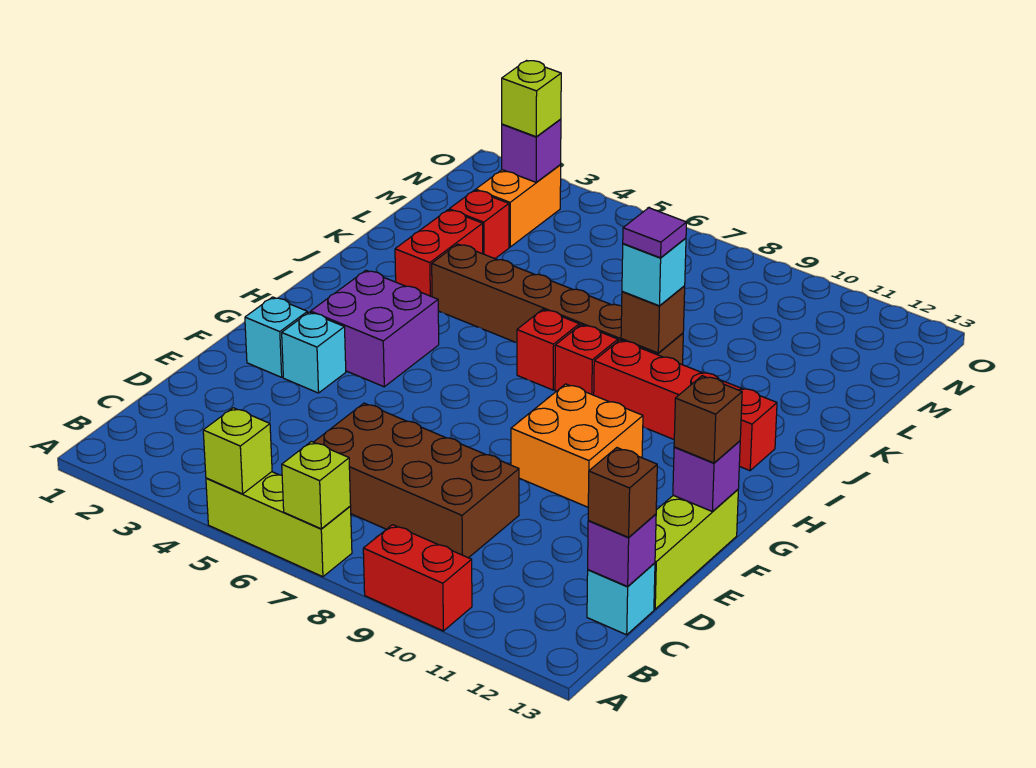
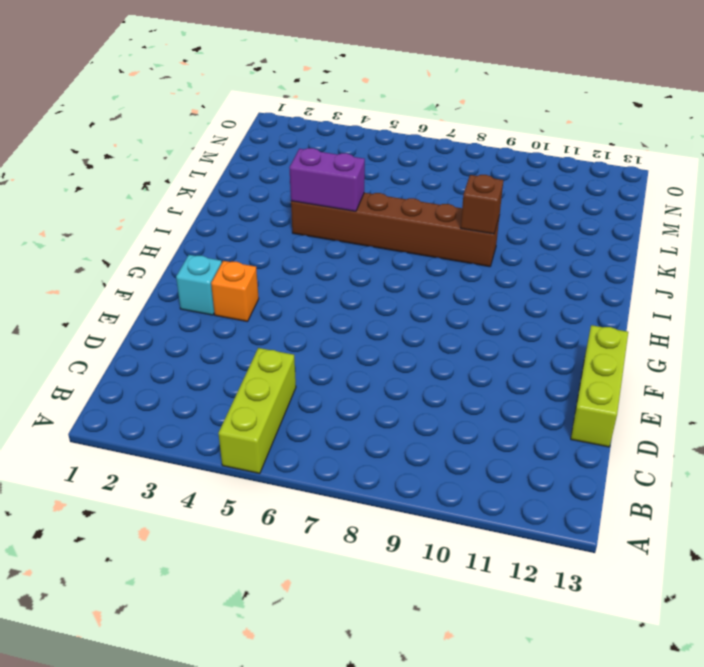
lime 1x3 brick [218,348,296,474] -> lime 1x3 brick turned to [206,472,352,577]
orange 1x1 brick [211,261,259,322] -> cyan 1x1 brick [282,312,346,393]
purple 1x2 brick [289,148,365,211] -> none
none -> red 1x2 brick [363,525,472,631]
none -> brown 2x4 brick [314,403,519,558]
none -> cyan 1x1 brick [587,563,655,635]

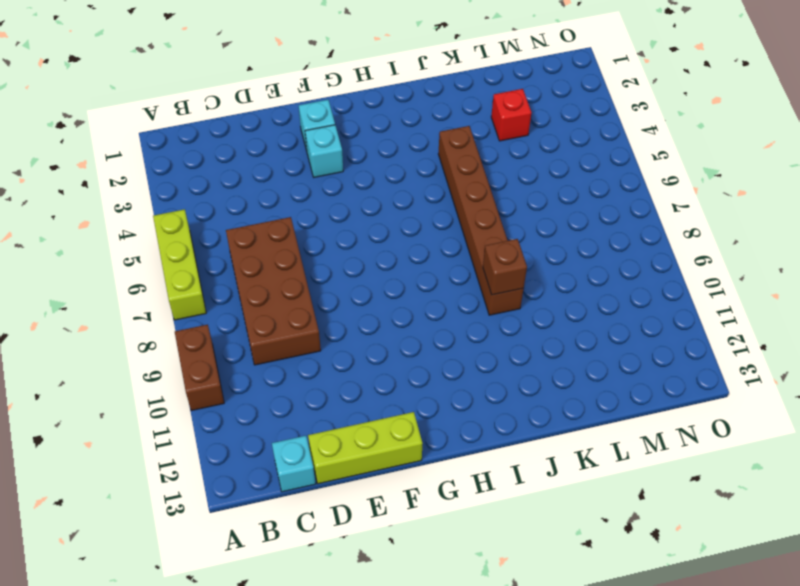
brown 1x2 brick [175,325,224,411] -> red 1x2 brick [363,525,472,631]
none -> orange 2x2 brick [511,384,643,507]
none -> purple 2x2 brick [311,270,439,387]
none -> red 1x1 brick [517,309,579,390]

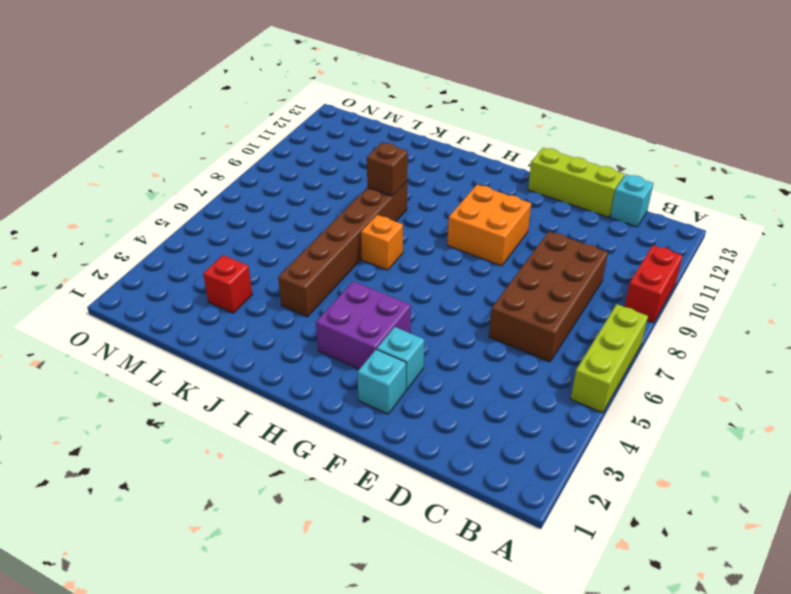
orange 1x1 brick [361,215,403,270] -> red 1x1 brick [517,309,579,390]
none -> red 1x1 brick [555,325,618,395]
none -> red 1x4 brick [594,340,777,471]
none -> red 1x2 brick [395,210,483,297]

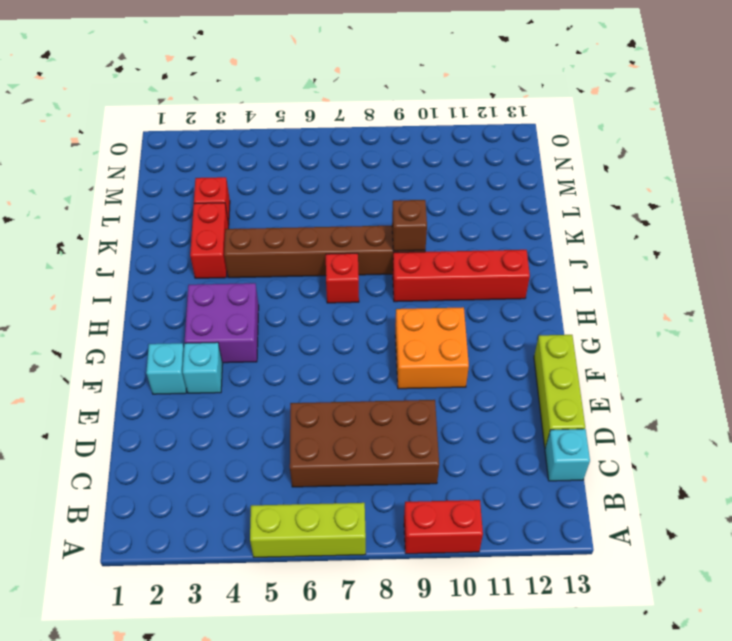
none -> red 1x1 brick [555,325,618,395]
none -> orange 1x2 brick [476,165,561,247]
none -> lime 1x1 brick [203,408,272,494]

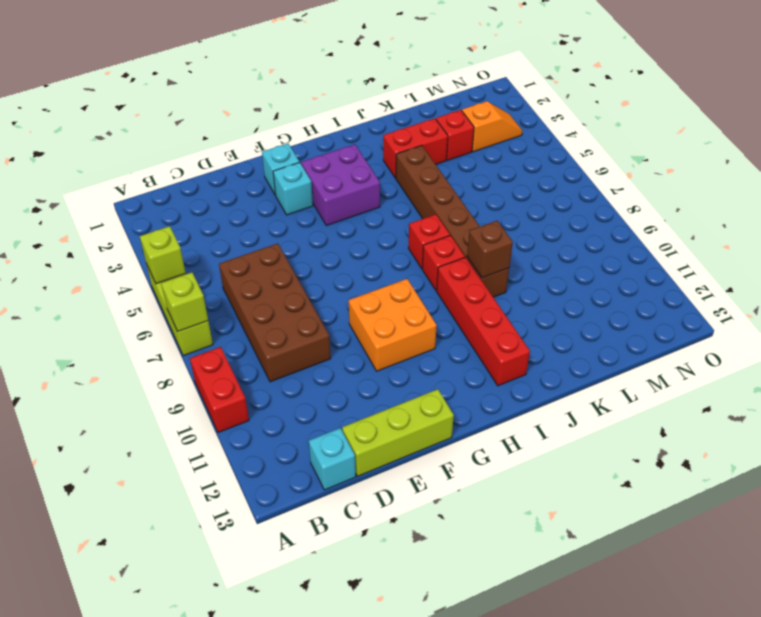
orange 1x2 slope [462,101,523,152] -> orange 1x2 brick [476,165,561,247]
none -> purple 1x1 brick [588,514,656,586]
none -> purple 1x1 brick [673,441,740,511]
none -> purple 1x1 brick [502,119,561,182]

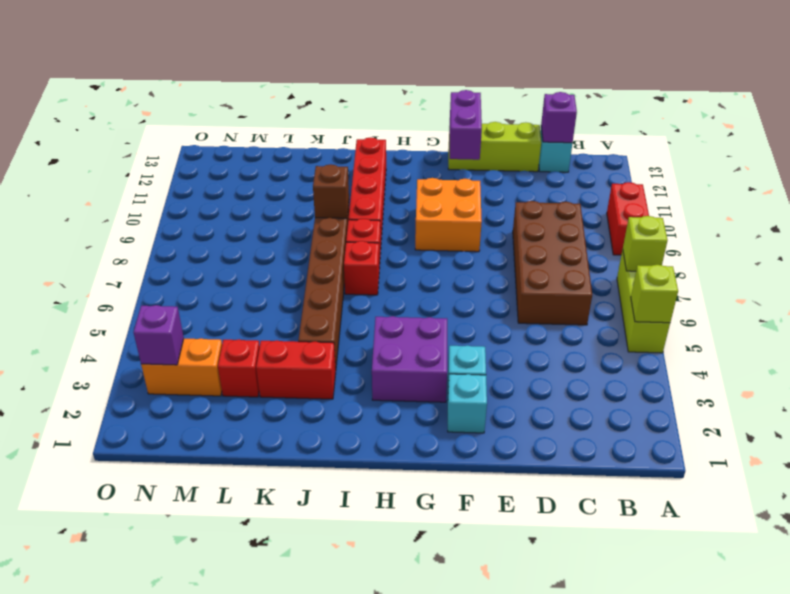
purple 1x2 brick [450,90,482,160] -> purple 1x1 brick [673,441,740,511]
none -> brown 1x1 brick [588,448,657,537]
none -> brown 1x1 brick [674,376,742,463]
none -> cyan 1x1 brick [622,238,686,306]

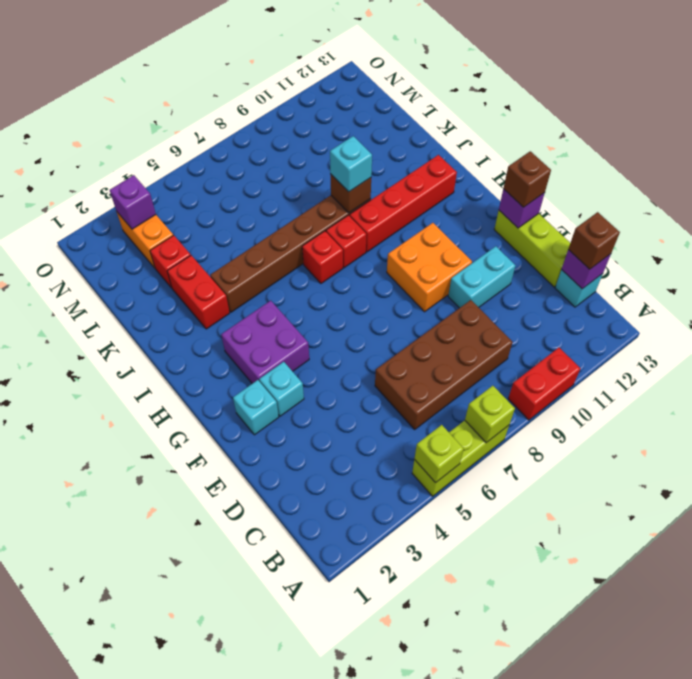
cyan 1x2 brick [448,246,515,308] -> none
none -> lime 1x1 brick [502,61,561,137]
none -> purple 1x1 tile [623,208,687,258]

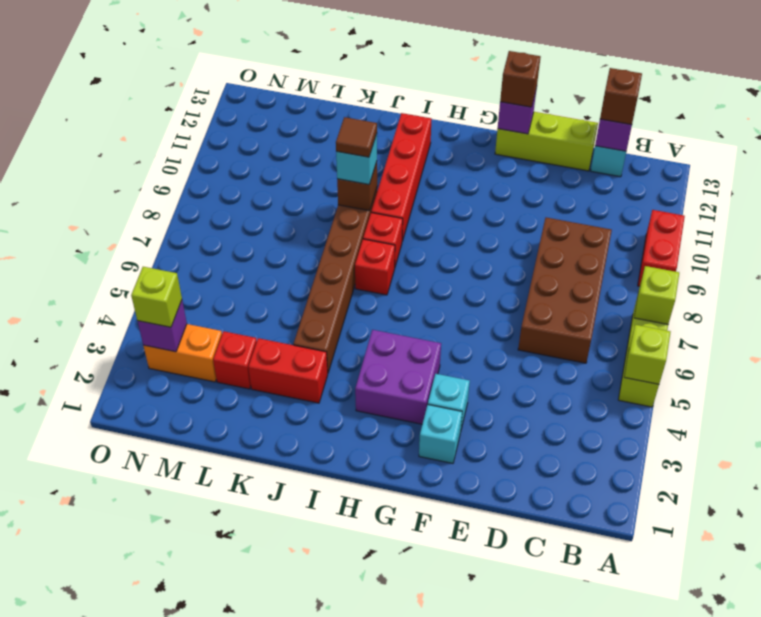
brown 1x1 tile [336,117,377,157] -> purple 1x1 tile [623,208,687,258]
none -> orange 2x2 brick [511,384,643,507]

